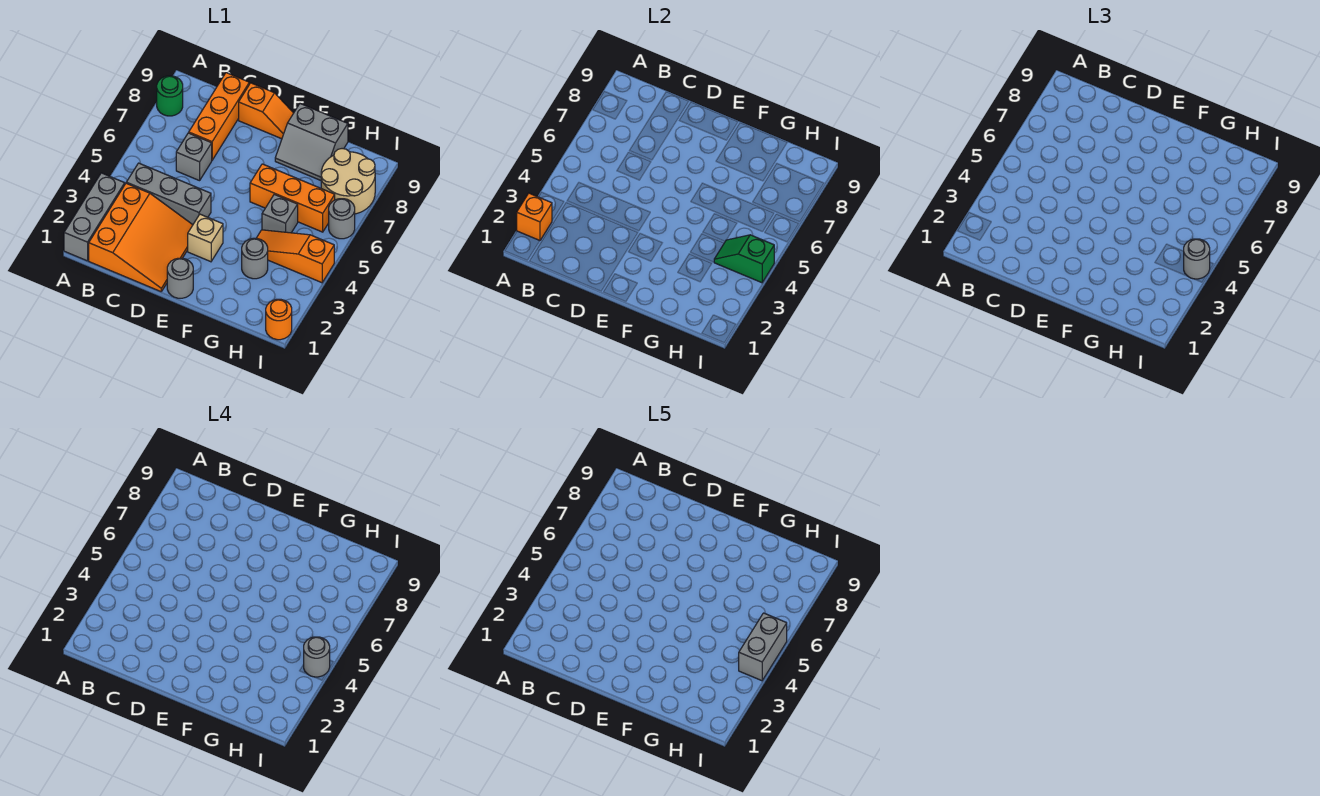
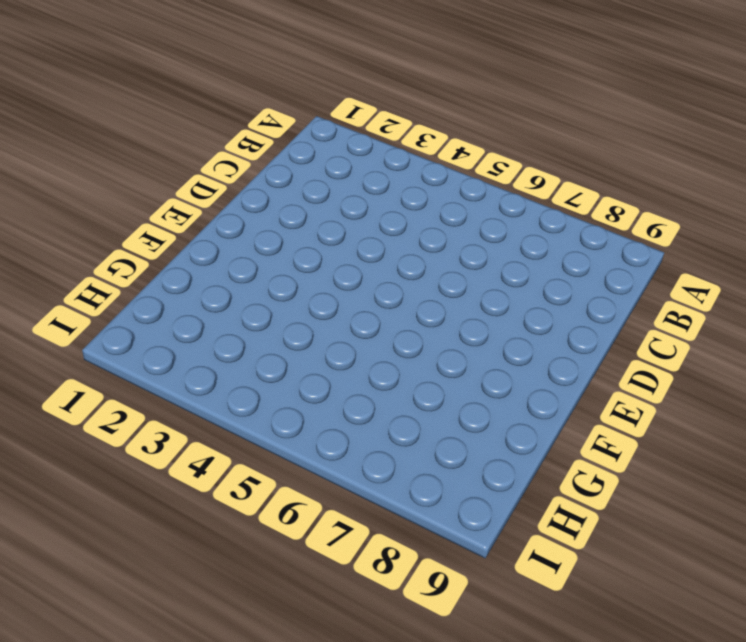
none -> grey 1x3 brick [64,173,125,261]
none -> green 1x1 round brick [157,76,183,116]
none -> orange 3x3 slope [89,183,193,292]

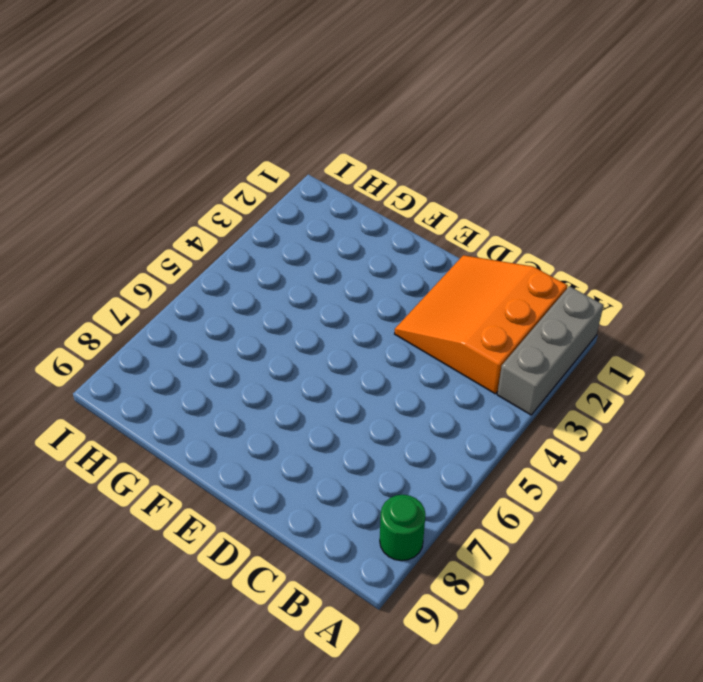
none -> grey 1x3 brick [126,163,211,224]
none -> grey 1x1 brick [176,133,212,181]
none -> orange 1x3 brick [189,73,249,160]

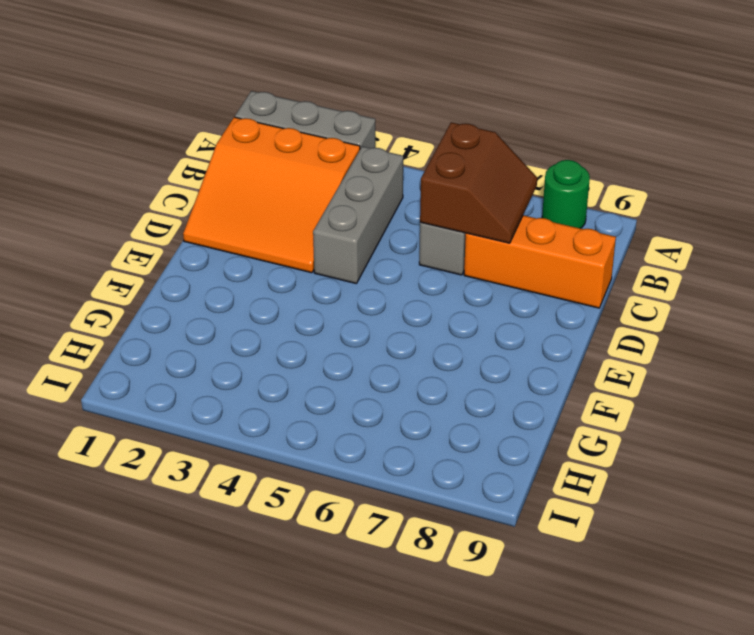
brown 2x2 slope [420,122,537,243] -> none
none -> orange 1x2 slope [239,83,293,139]
none -> grey 1x1 round brick [167,258,193,298]
none -> tan 1x1 brick [188,214,223,262]

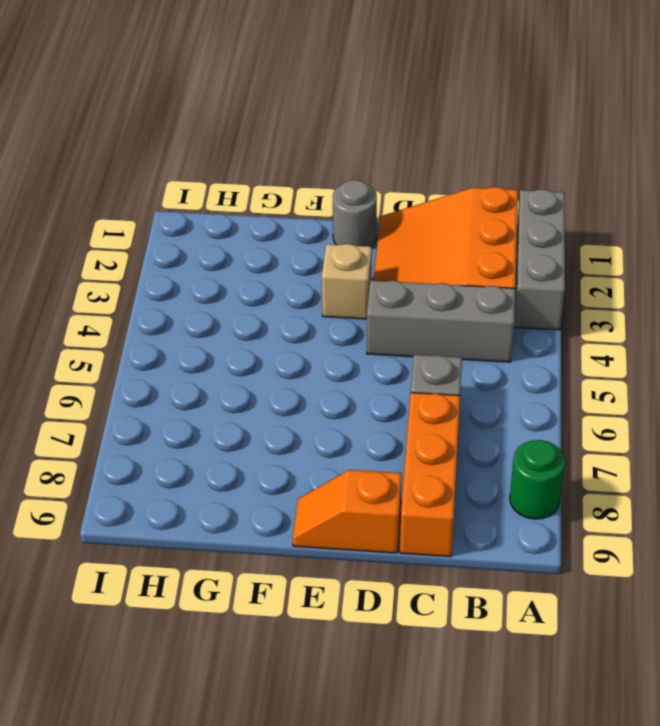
none -> orange 1x3 brick [250,164,335,232]
none -> grey 2x2 slope [275,104,348,180]
none -> grey 1x1 round brick [242,238,268,279]

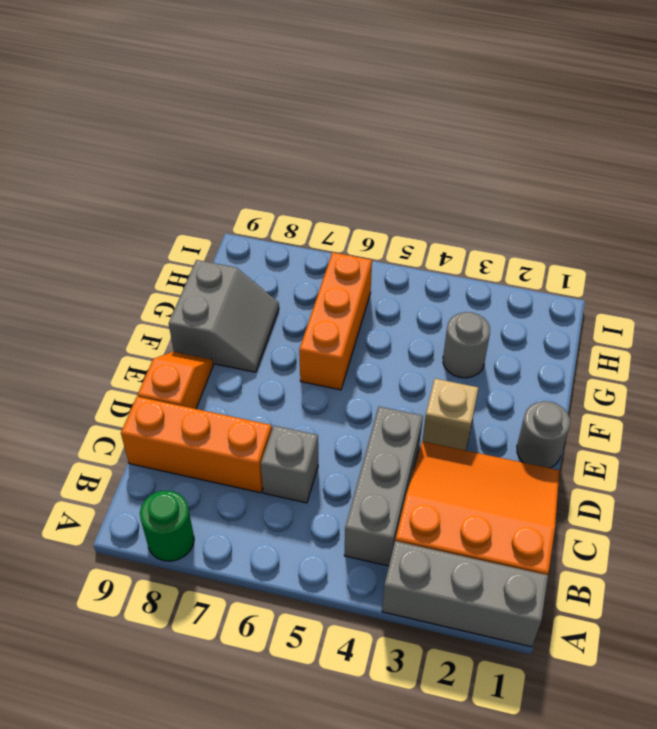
none -> orange 1x3 slope [257,230,334,283]
none -> grey 1x1 brick [262,194,298,233]
none -> tan 2x2 round brick [321,149,375,214]

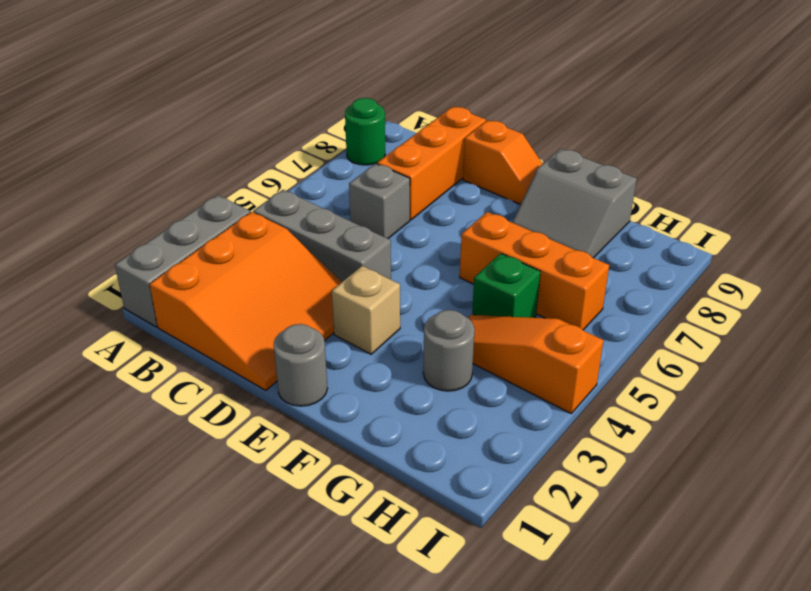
green 1x1 brick [472,253,540,318] -> grey 1x1 brick [262,194,298,233]
none -> tan 2x2 round brick [321,149,375,214]
none -> orange 1x1 round brick [266,299,292,340]
none -> grey 1x1 round brick [329,199,355,239]

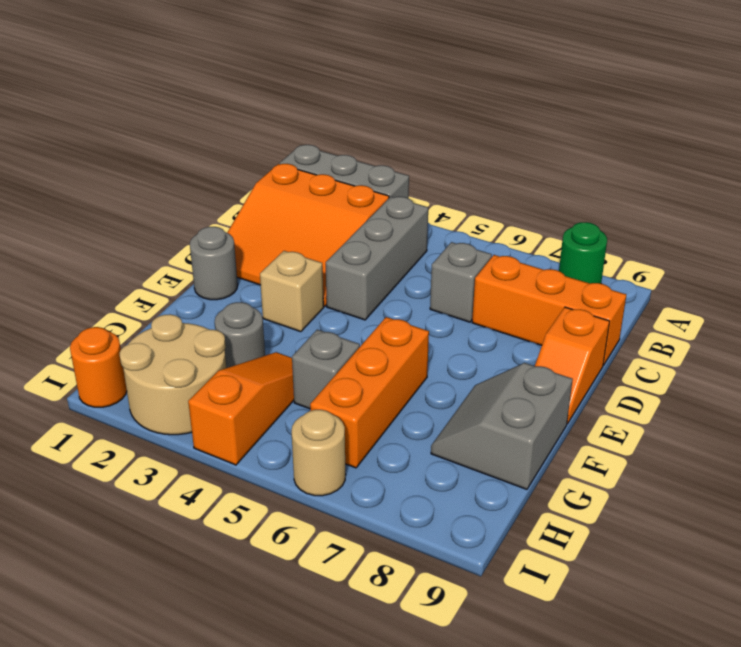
tan 2x2 round brick [120,314,226,435] -> tan 2x2 round brick moved to [321,149,375,214]
tan 1x1 round brick [292,410,346,496] -> grey 1x1 round brick [329,199,355,239]
none -> orange 1x1 brick [517,193,552,240]
none -> green 1x2 slope [714,235,774,283]
none -> grey 1x1 round brick [1184,239,1210,279]

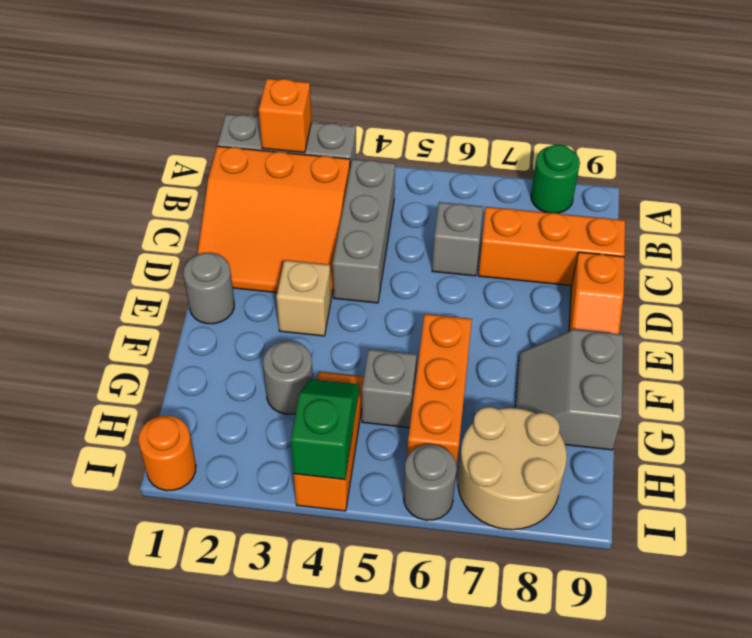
none -> grey 1x1 round brick [1184,239,1210,279]
none -> grey 1x1 round brick [304,637,330,677]
none -> grey 1x2 brick [739,613,787,681]

